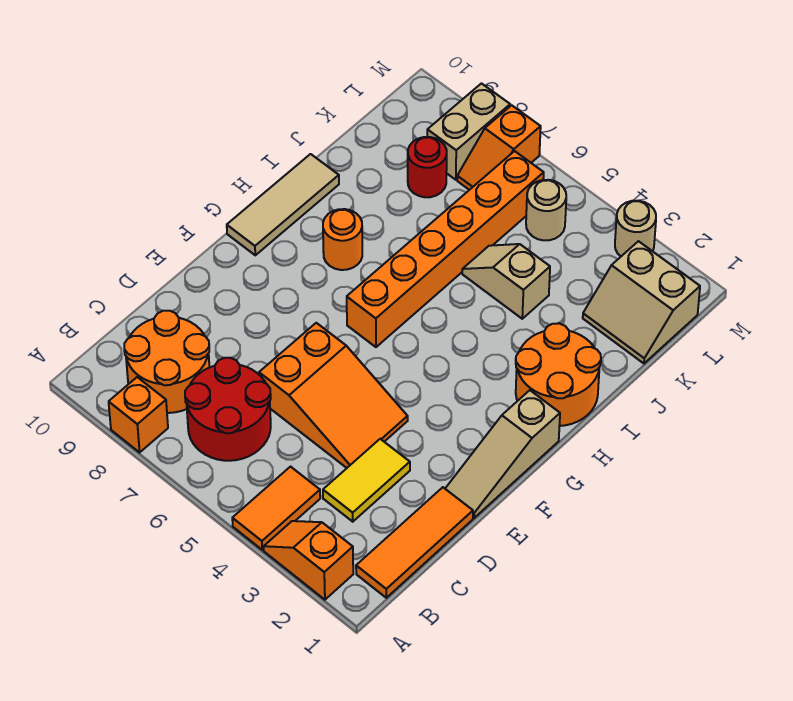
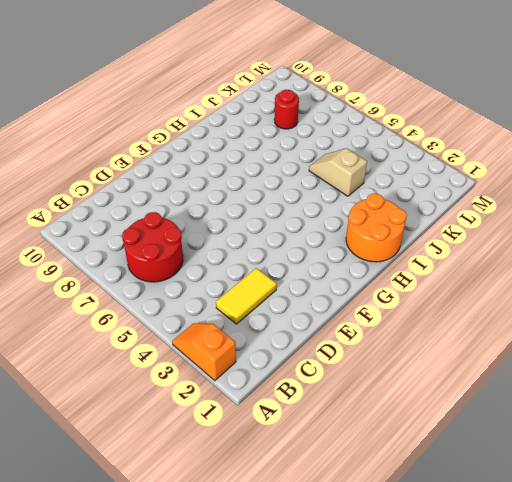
none -> orange 1x2 tile [232,467,320,550]
none -> orange 1x1 brick [109,377,168,452]
none -> orange 1x3 tile [356,487,473,598]

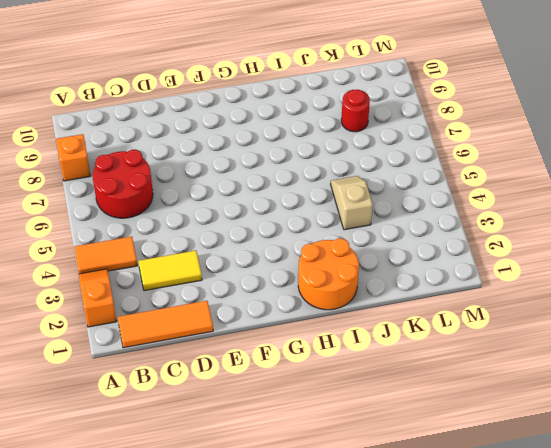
none -> orange 2x2 round brick [124,311,209,413]
none -> orange 2x3 slope [259,323,408,468]
none -> tan 1x3 slope [445,390,560,518]

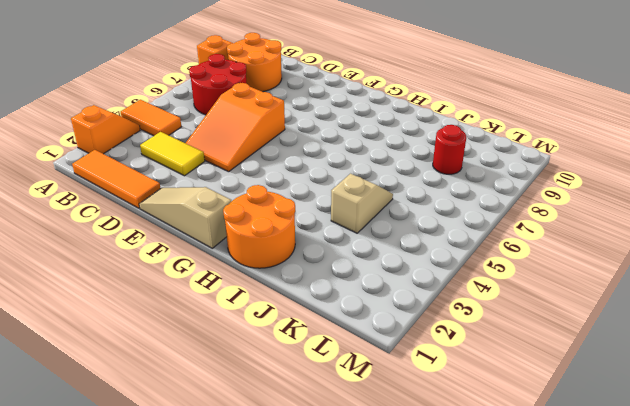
none -> orange 1x6 brick [347,151,544,347]
none -> tan 1x3 tile [227,154,339,255]
none -> orange 1x1 round brick [323,209,362,270]

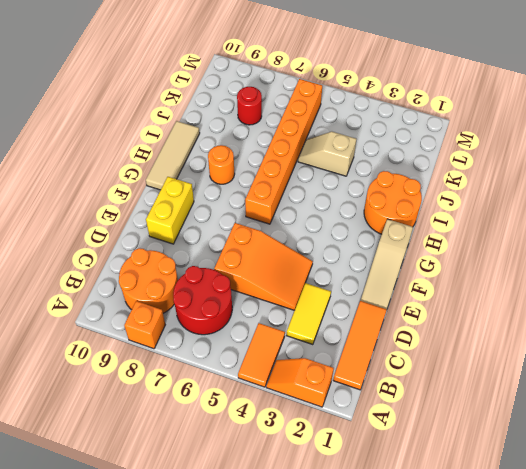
yellow 1x2 brick [146,177,194,244] -> none
none -> tan 2x2 slope [583,241,700,363]
none -> tan 1x1 round brick [526,180,566,240]
none -> orange 1x2 slope [457,105,541,190]

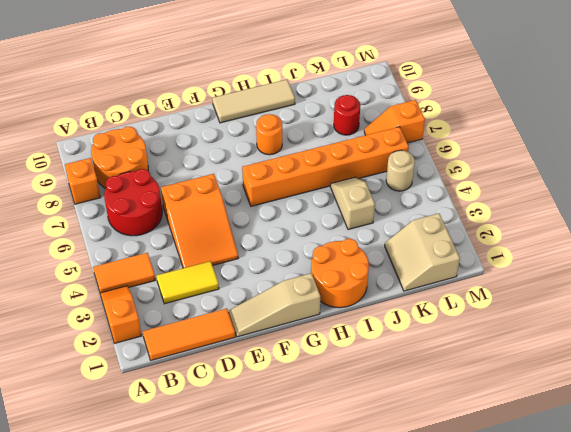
none -> tan 1x2 brick [427,84,510,180]
none -> tan 1x1 round brick [615,201,656,256]

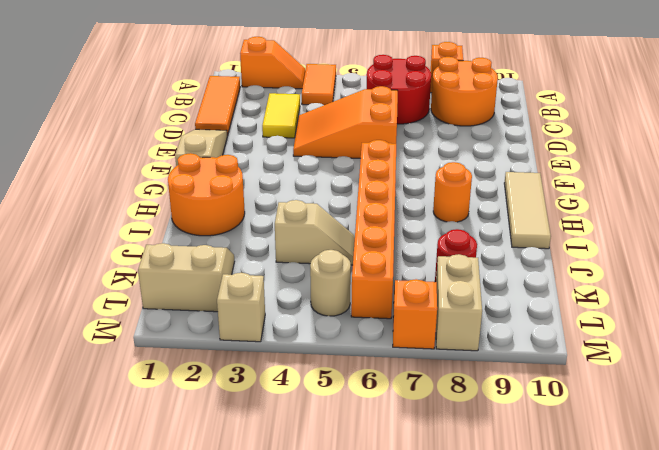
tan 1x1 brick [217,273,265,342] -> tan 1x1 round brick [615,201,656,256]

